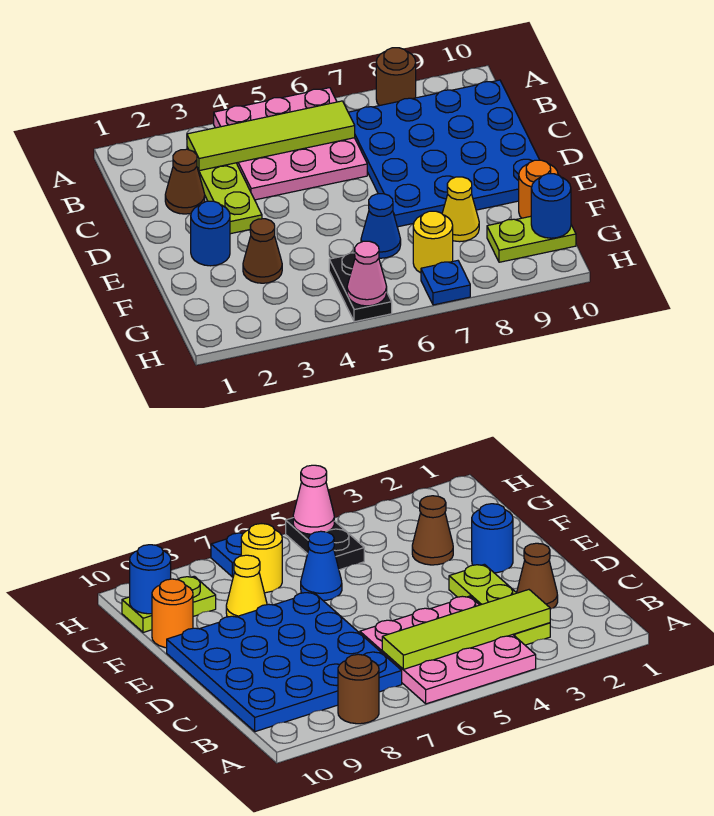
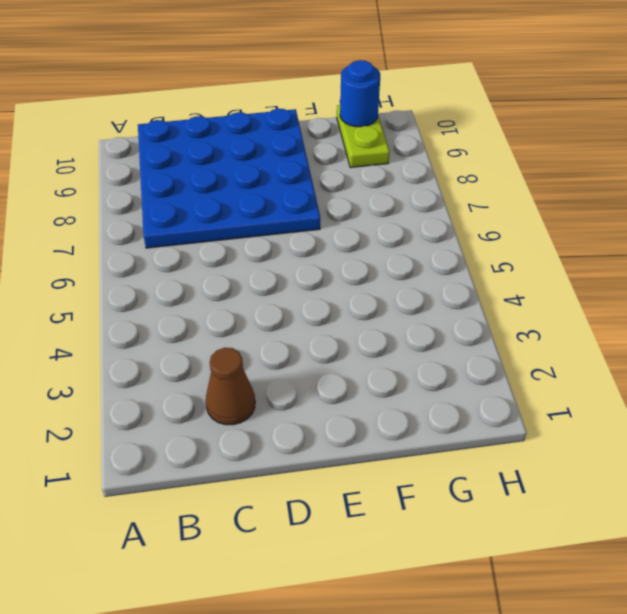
none -> pink 3x3 plate [214,88,367,200]
none -> brown 1x1 round brick [376,48,416,106]
none -> lime 1x3 plate [187,148,262,234]

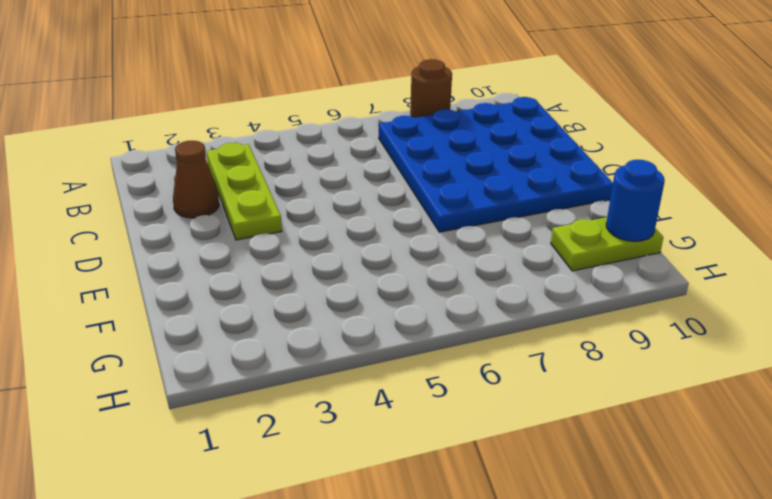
none -> pink 3x3 plate [214,88,367,200]
none -> blue 1x1 round brick [191,201,230,266]
none -> brown 1x1 cone [243,219,282,283]

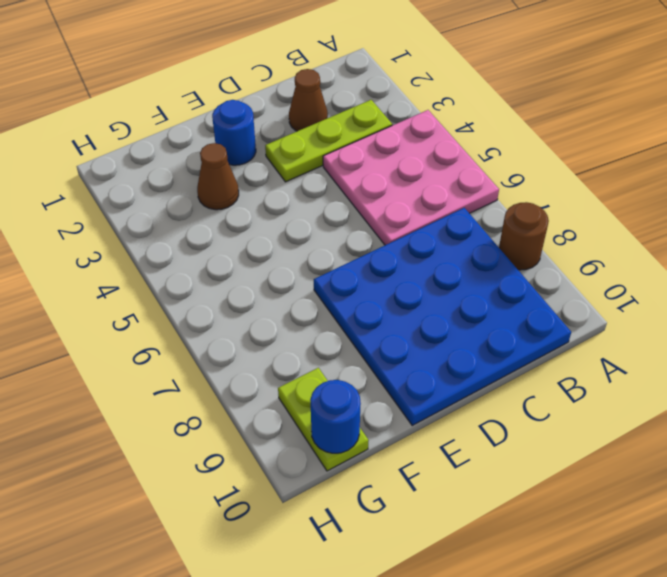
none -> blue 1x1 cone [361,194,401,258]
none -> yellow 1x1 cone [442,177,479,242]
none -> orange 1x1 round brick [519,160,558,218]

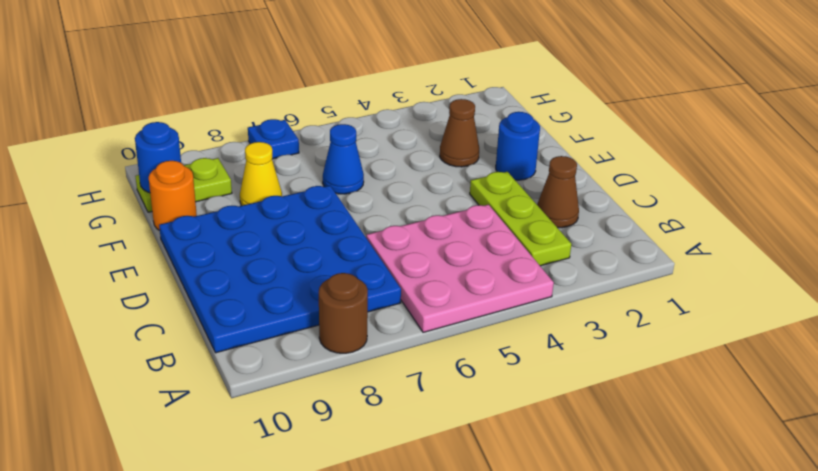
none -> black 1x2 plate [329,253,392,322]
none -> yellow 1x1 round brick [413,211,453,273]
none -> lime 1x4 tile [187,101,355,171]

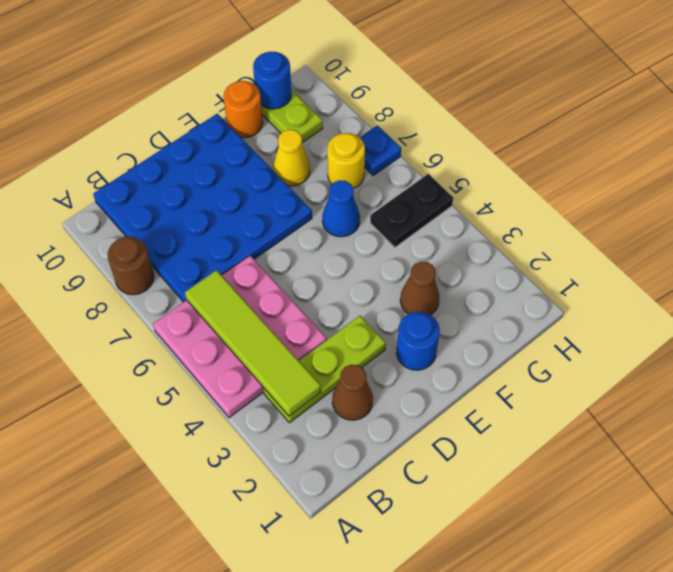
none -> pink 1x1 cone [347,241,387,306]

